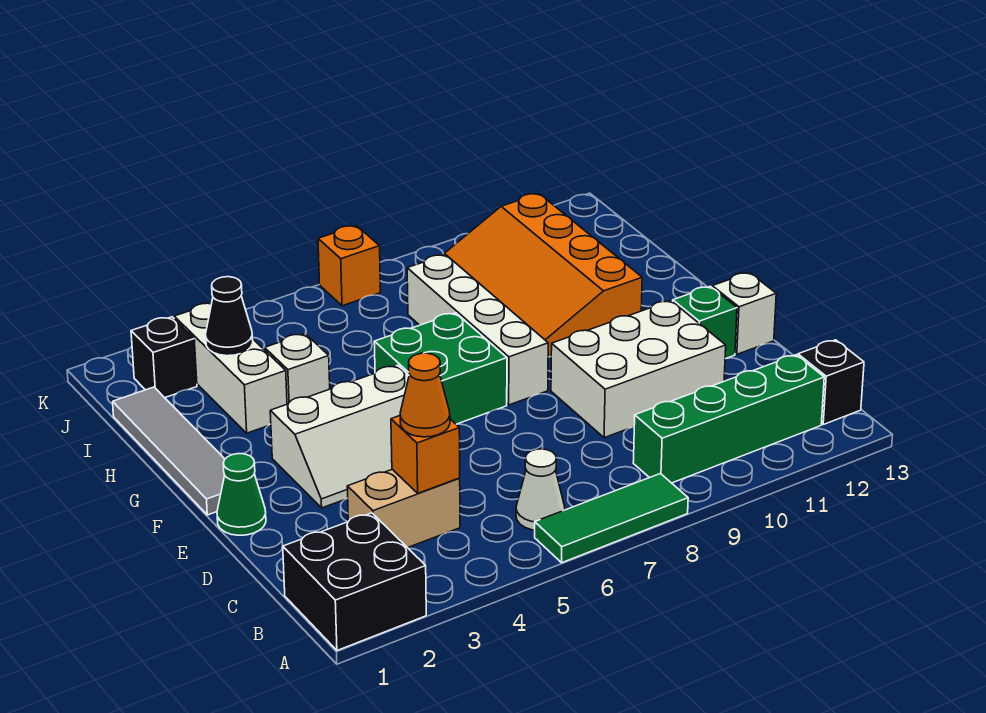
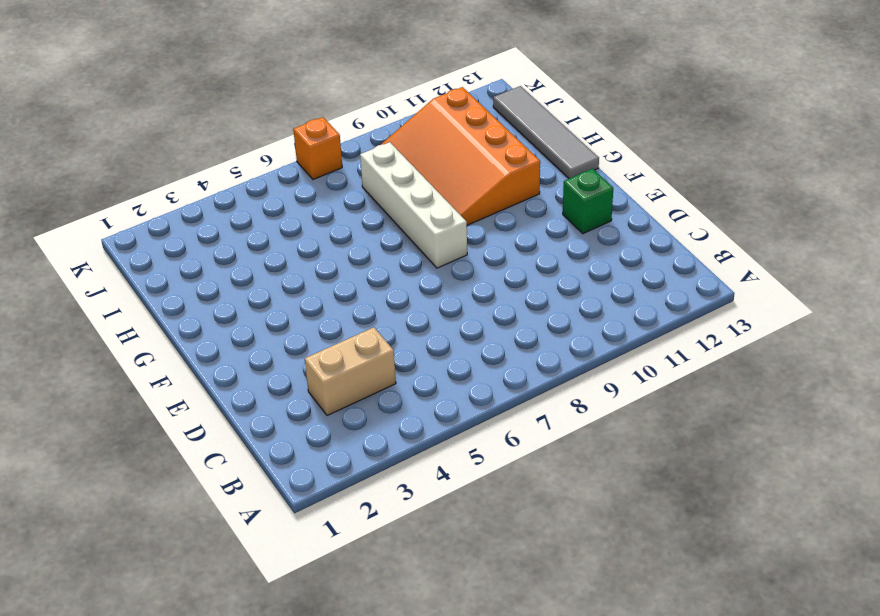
grey 1x4 tile [493,86,599,179] -> grey 1x4 tile moved to [113,387,225,515]
none -> black 2x2 brick [283,513,426,650]
none -> green 1x3 tile [535,474,688,563]
none -> white 1x1 cone [516,449,565,530]

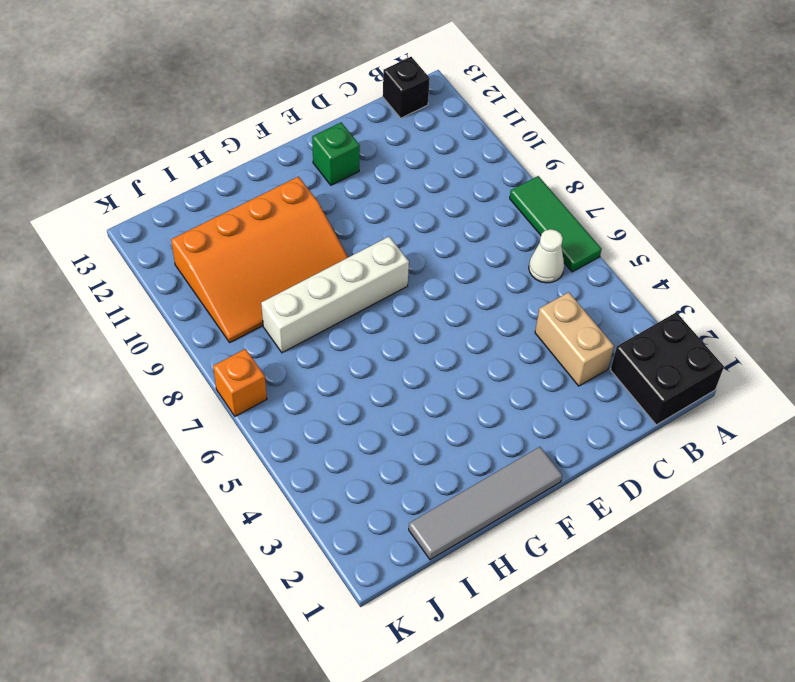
none -> green 1x4 brick [633,355,824,483]
none -> white 2x3 brick [551,301,726,438]
none -> green 1x1 cone [217,454,266,535]

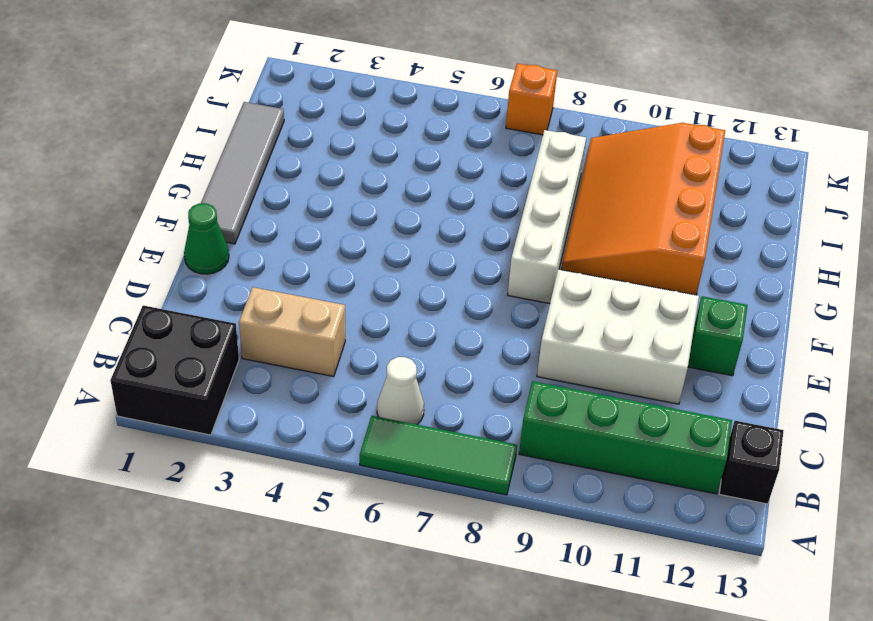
none -> white 2x3 slope [270,365,409,508]
none -> white 1x1 brick [712,272,776,354]
none -> green 2x2 brick [374,313,507,424]

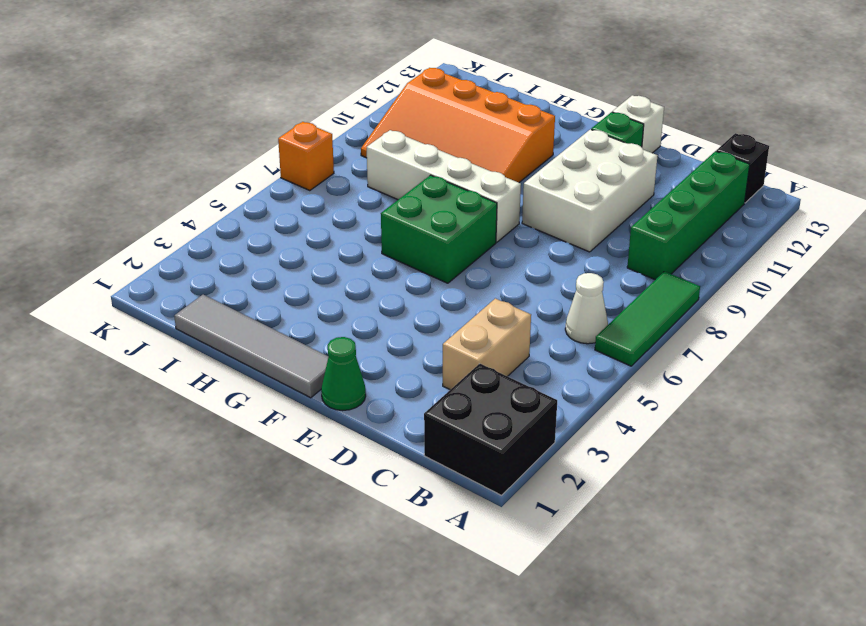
none -> white 2x3 slope [270,365,409,508]
none -> white 1x3 brick [174,303,287,433]
none -> white 1x1 brick [265,334,330,404]

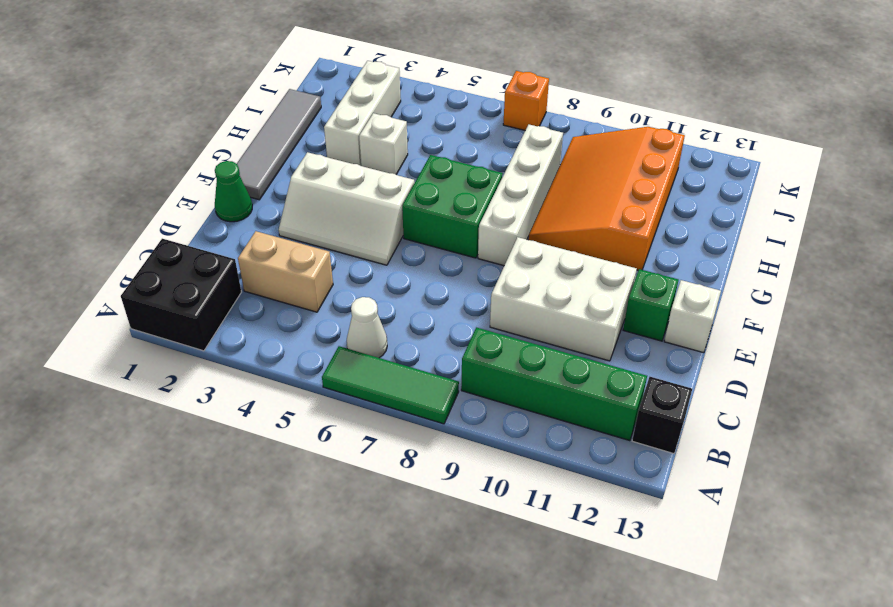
none -> black 1x1 brick [131,317,197,398]
none -> orange 1x1 brick [391,416,460,493]
none -> black 1x1 cone [206,277,253,356]

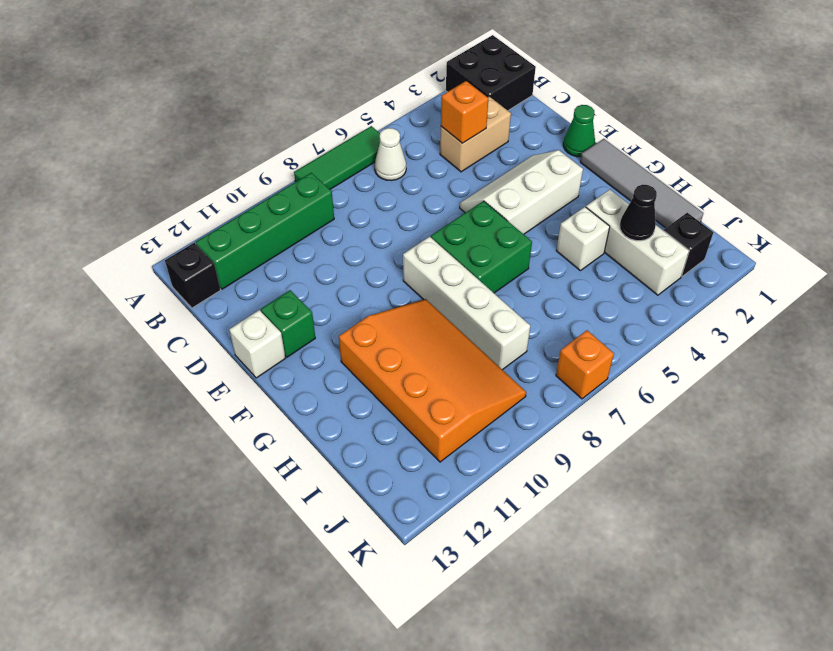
none -> white 2x3 brick [551,301,726,438]
none -> orange 1x1 cone [400,353,450,437]

